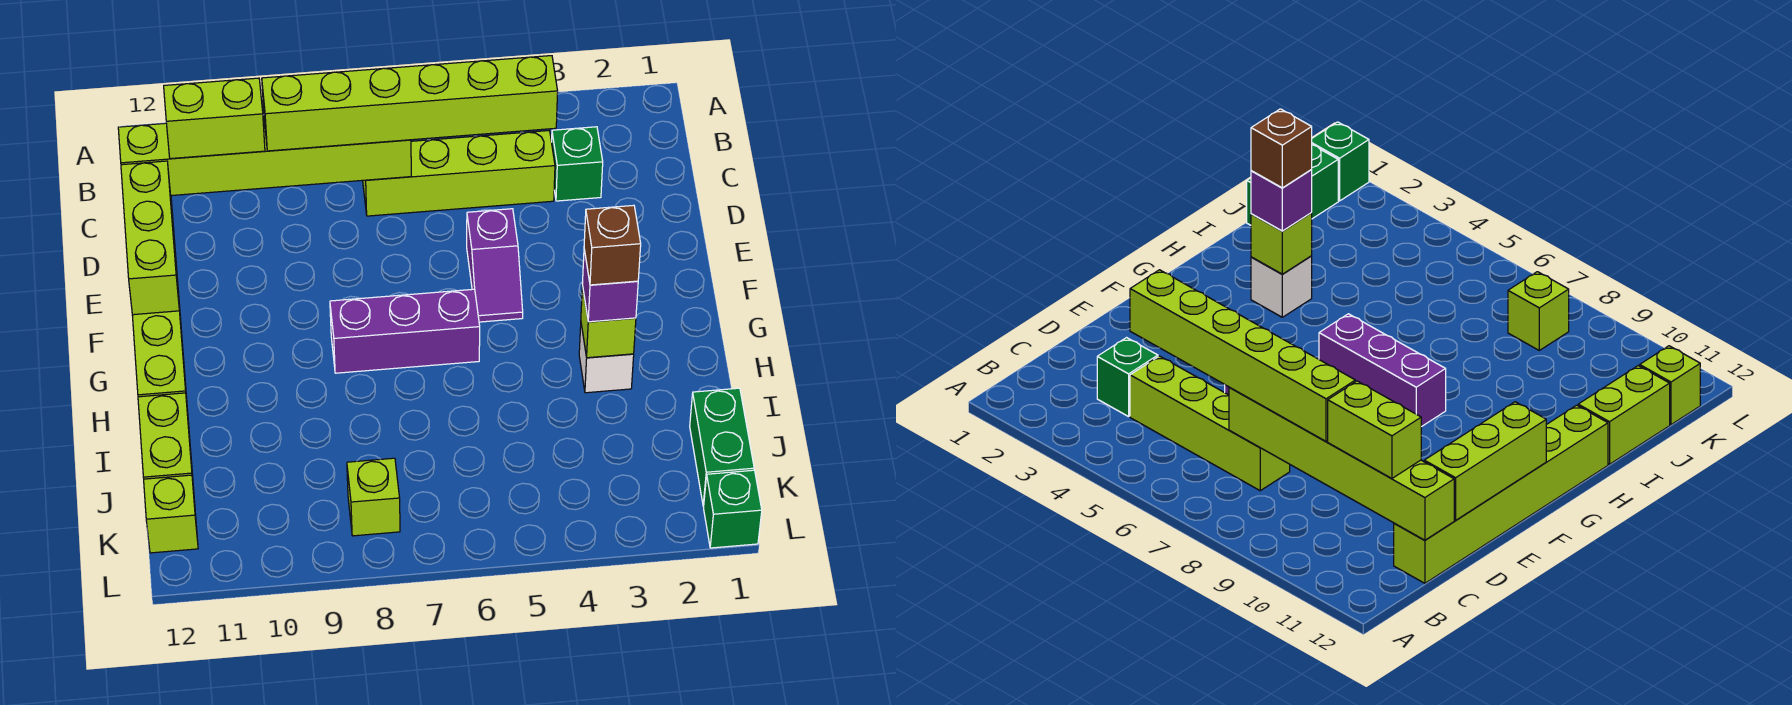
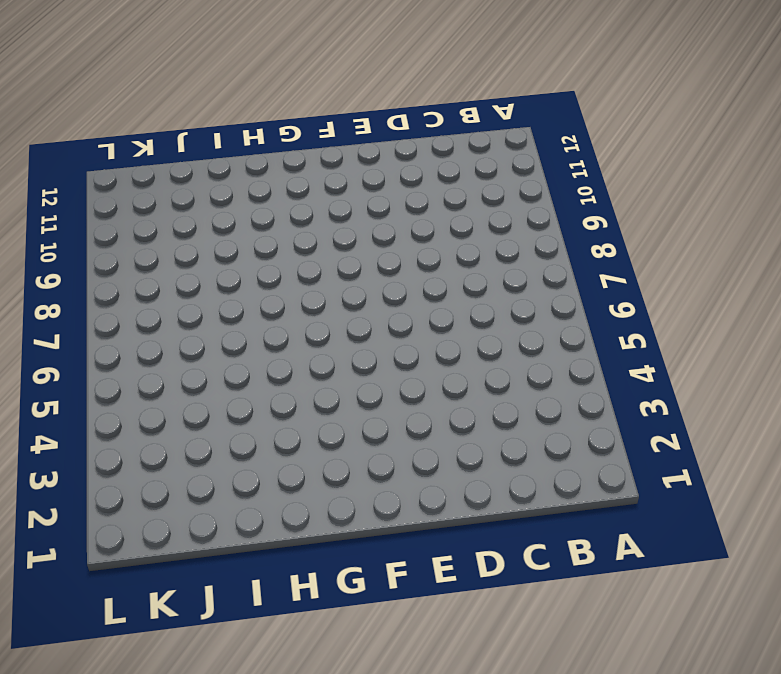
none -> green 1x1 brick [552,127,603,201]
none -> lime 1x4 brick [363,131,555,216]
none -> lime 1x6 brick [132,201,188,412]

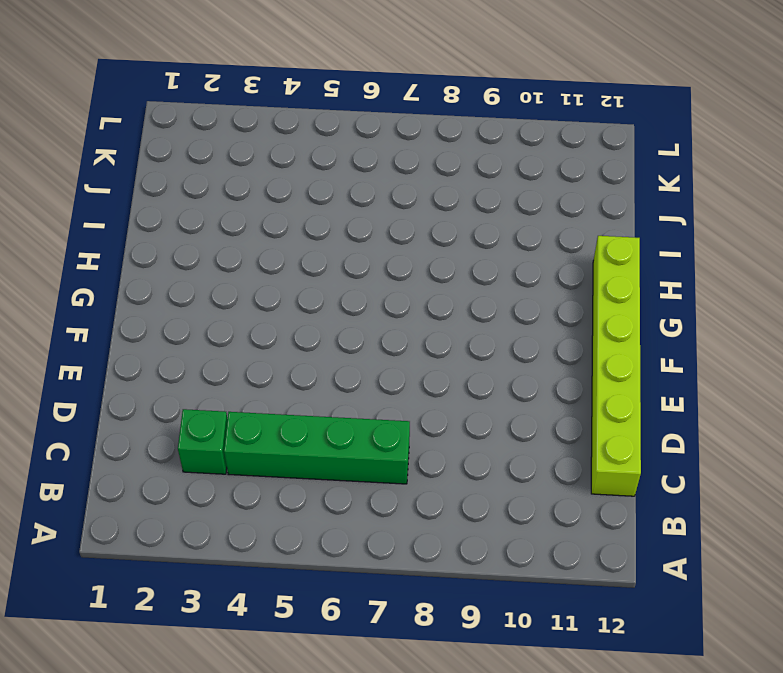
green 1x4 brick [224,412,410,484] -> lime 1x4 brick [363,131,555,216]
none -> purple 1x2 slope [467,209,523,322]
none -> purple 1x3 brick [330,289,480,373]
none -> white 1x1 brick [579,325,634,393]

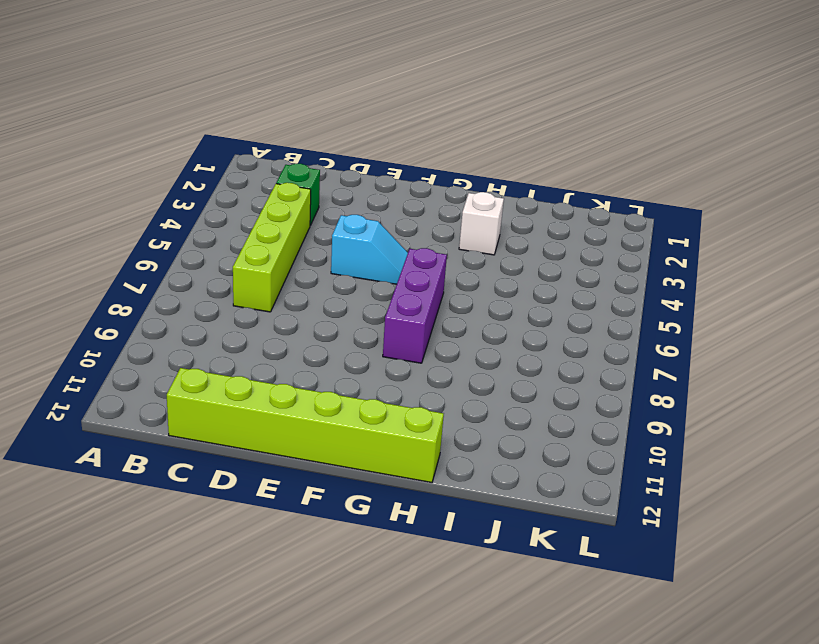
cyan 1x2 slope [331,215,408,284] -> purple 1x2 slope [467,209,523,322]
none -> lime 1x2 brick [138,393,194,490]
none -> green 1x2 brick [690,388,754,506]
none -> lime 1x1 brick [347,458,400,536]

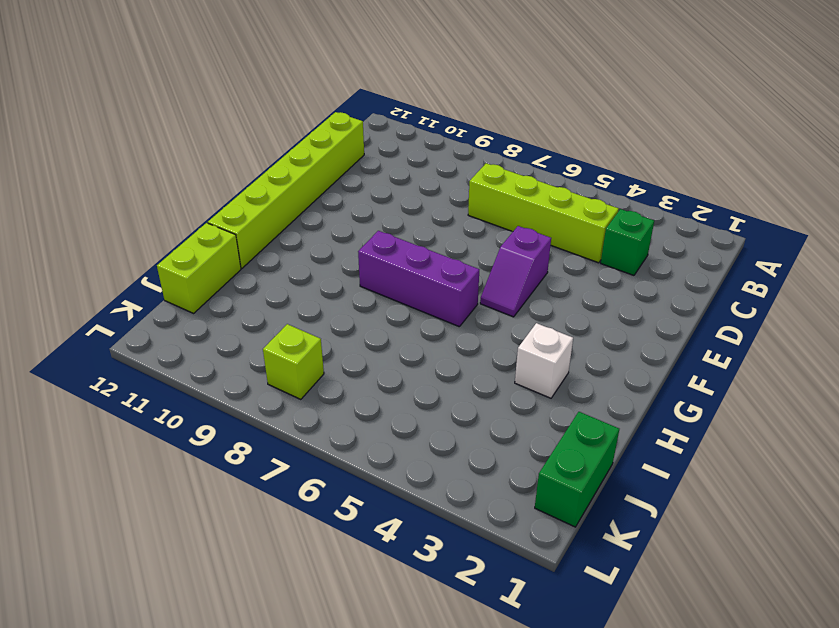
none -> lime 1x1 brick [144,475,198,553]
none -> green 1x1 brick [704,470,762,548]
none -> lime 1x6 brick [118,116,411,196]

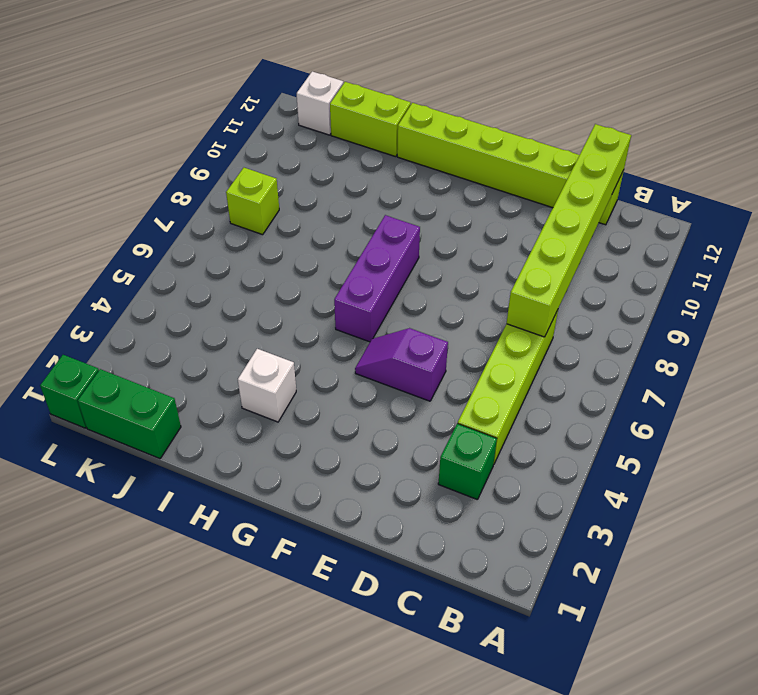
white 1x1 brick [297,71,343,135] -> lime 1x1 brick [144,475,198,553]
none -> lime 1x3 brick [121,161,179,315]
none -> lime 1x1 brick [581,285,636,358]
none -> lime 1x6 brick [262,56,558,151]

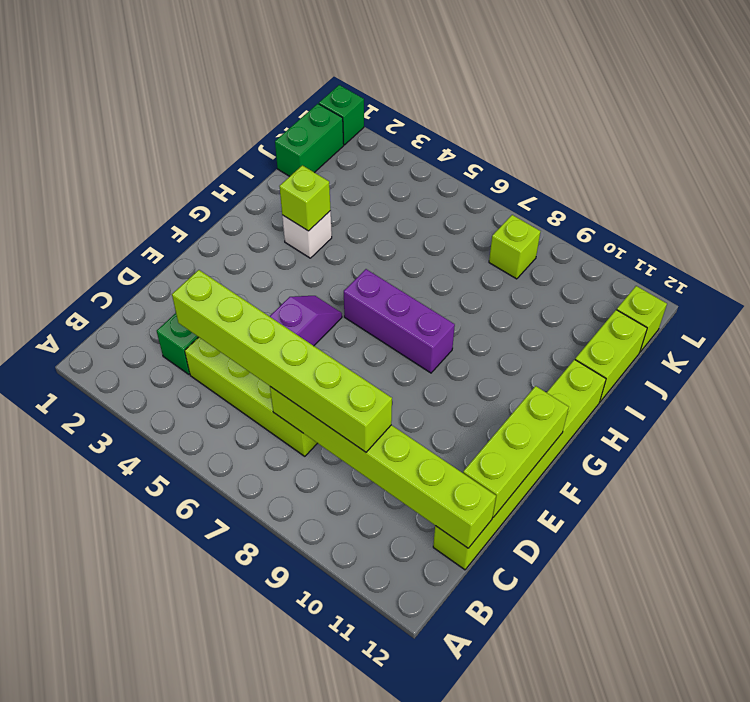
none -> lime 1x2 brick [164,78,265,159]
none -> purple 1x1 brick [582,250,638,322]
none -> brown 1x1 brick [584,205,641,285]

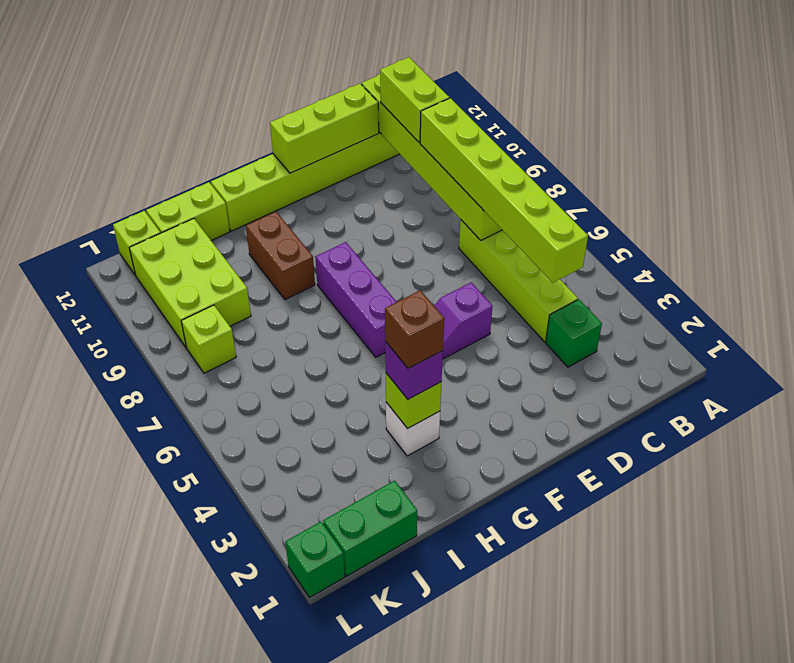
brown 1x2 brick [246,212,315,300] -> none
lime 2x3 brick [129,219,251,348] -> none

